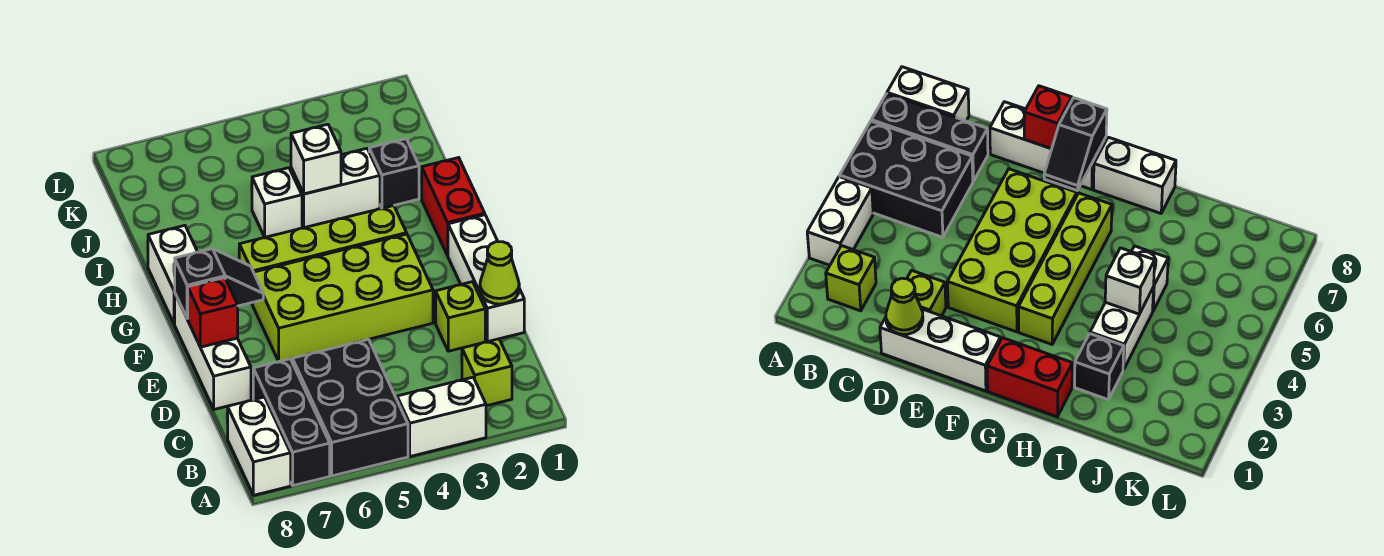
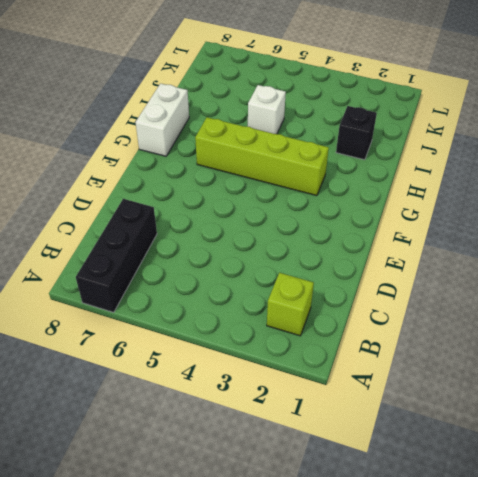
none -> white 1x2 brick [397,377,486,457]
none -> black 2x3 brick [292,339,408,476]
none -> white 1x2 brick [228,397,291,495]

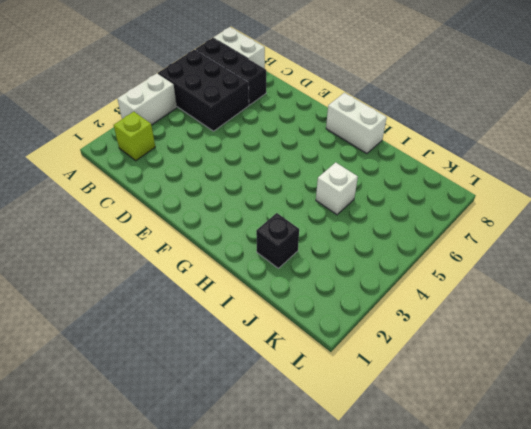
none -> white 1x3 brick [448,215,524,342]
none -> lime 1x1 brick [436,282,485,351]
none -> white 1x3 brick [175,294,251,409]

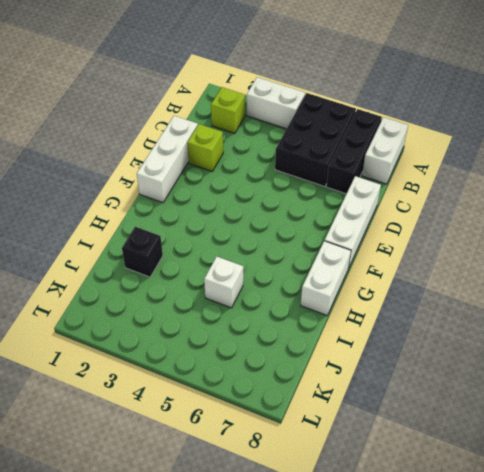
none -> lime 2x4 brick [253,234,433,361]
none -> red 1x2 brick [422,158,485,256]
none -> lime 1x4 brick [239,206,407,304]

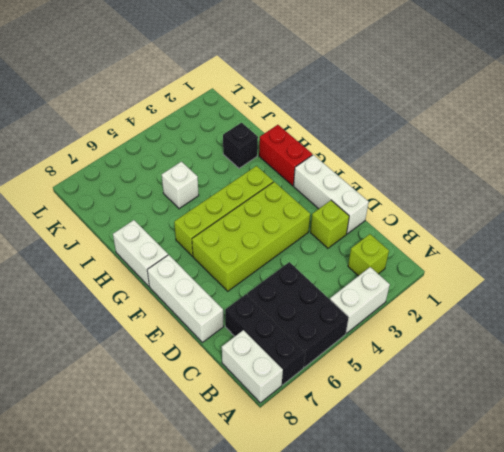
none -> white 1x2 brick [291,148,380,228]
none -> lime 1x1 cone [480,242,519,304]
none -> red 1x1 brick [188,278,238,347]

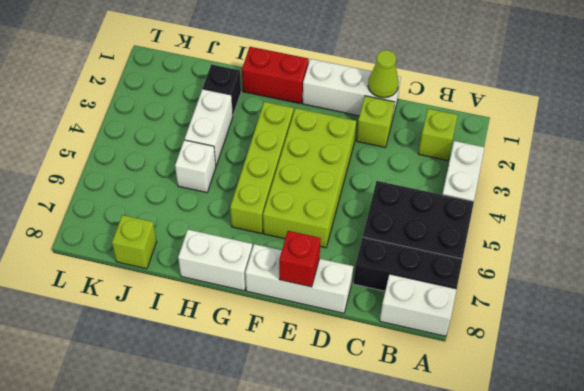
lime 1x1 brick [112,215,157,269] -> none
none -> black 1x2 slope [175,249,263,319]
none -> white 1x1 brick [291,124,341,194]

